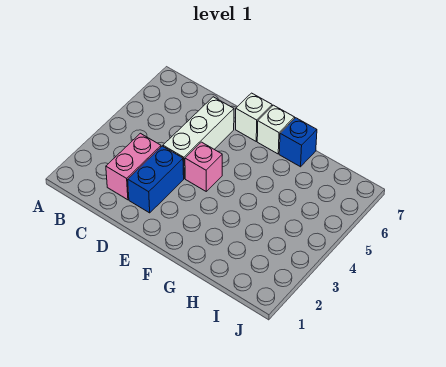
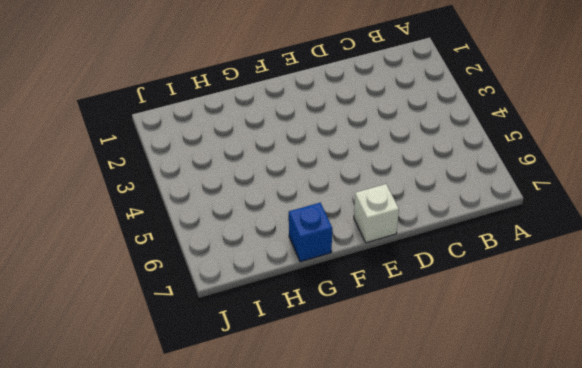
none -> pink 1x2 brick [106,133,161,200]
none -> blue 1x2 brick [128,146,184,213]

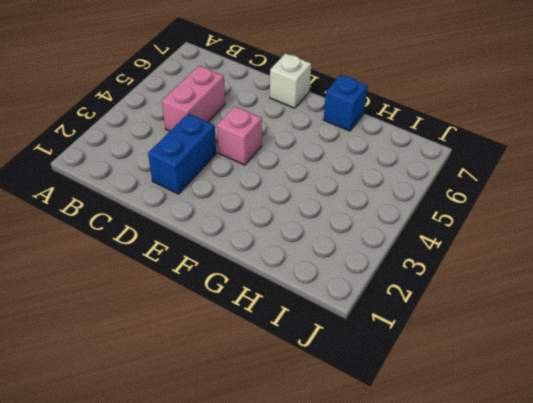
pink 1x2 brick [162,66,225,131] -> pink 1x2 brick moved to [106,133,161,200]
none -> white 1x3 brick [163,97,234,179]
none -> white 1x1 brick [257,105,295,154]

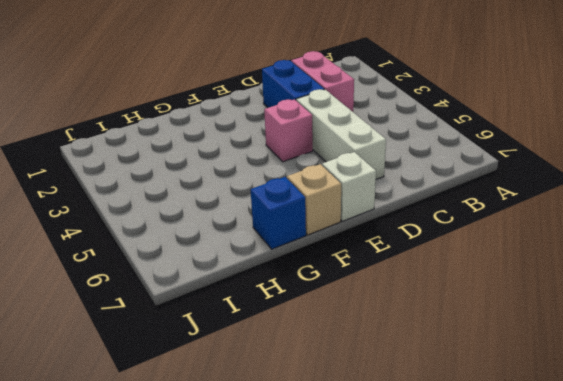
tan 1x1 brick [287,164,341,235] -> white 1x1 brick [257,105,295,154]

